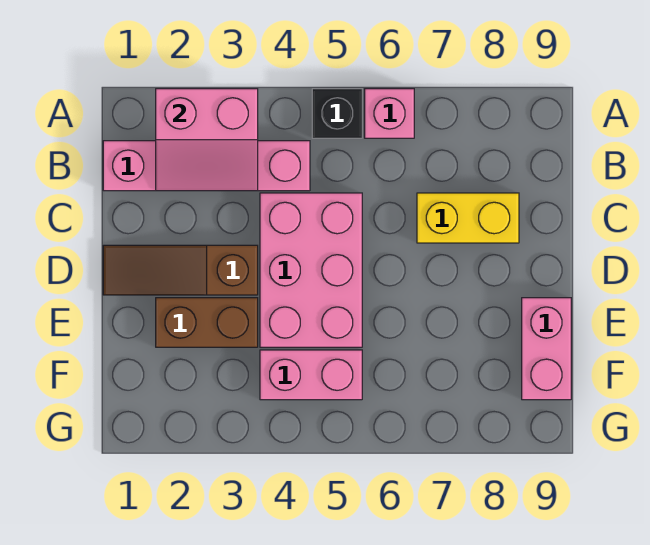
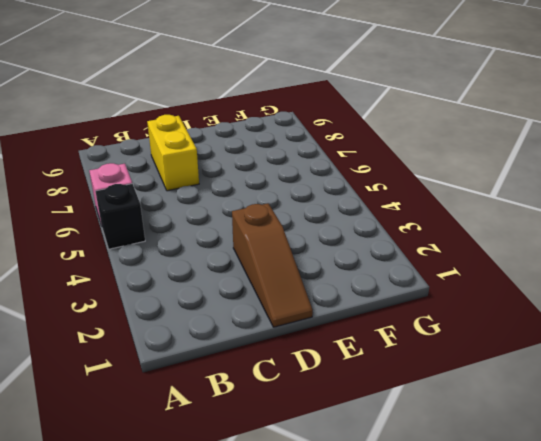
none -> pink 1x4 brick [103,141,310,191]
none -> pink 2x3 brick [260,193,362,347]

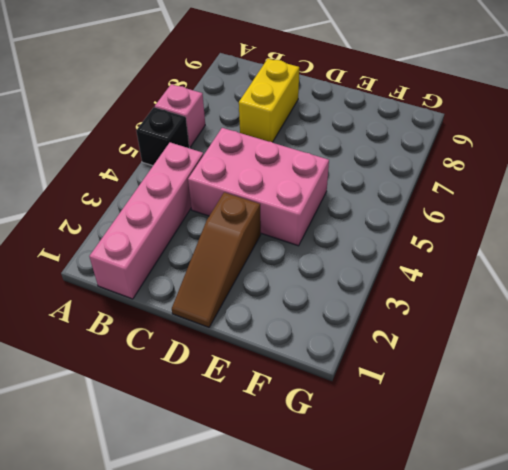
none -> brown 1x2 brick [156,298,258,347]
none -> pink 1x2 brick [522,298,571,400]

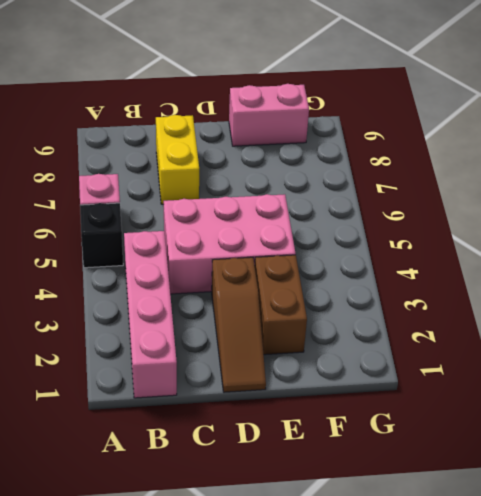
none -> pink 1x2 brick [260,350,362,400]
none -> pink 2x2 slope [156,89,258,191]

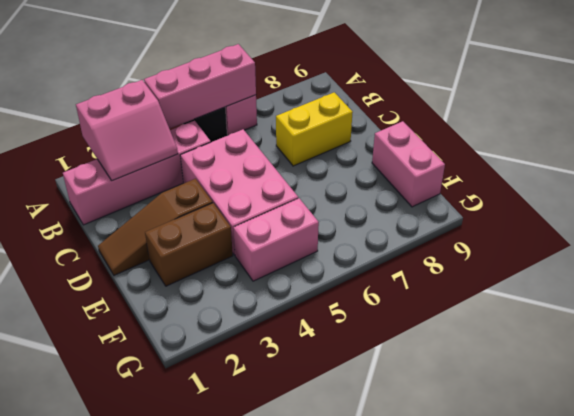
pink 1x3 brick [144,44,256,129] -> none

